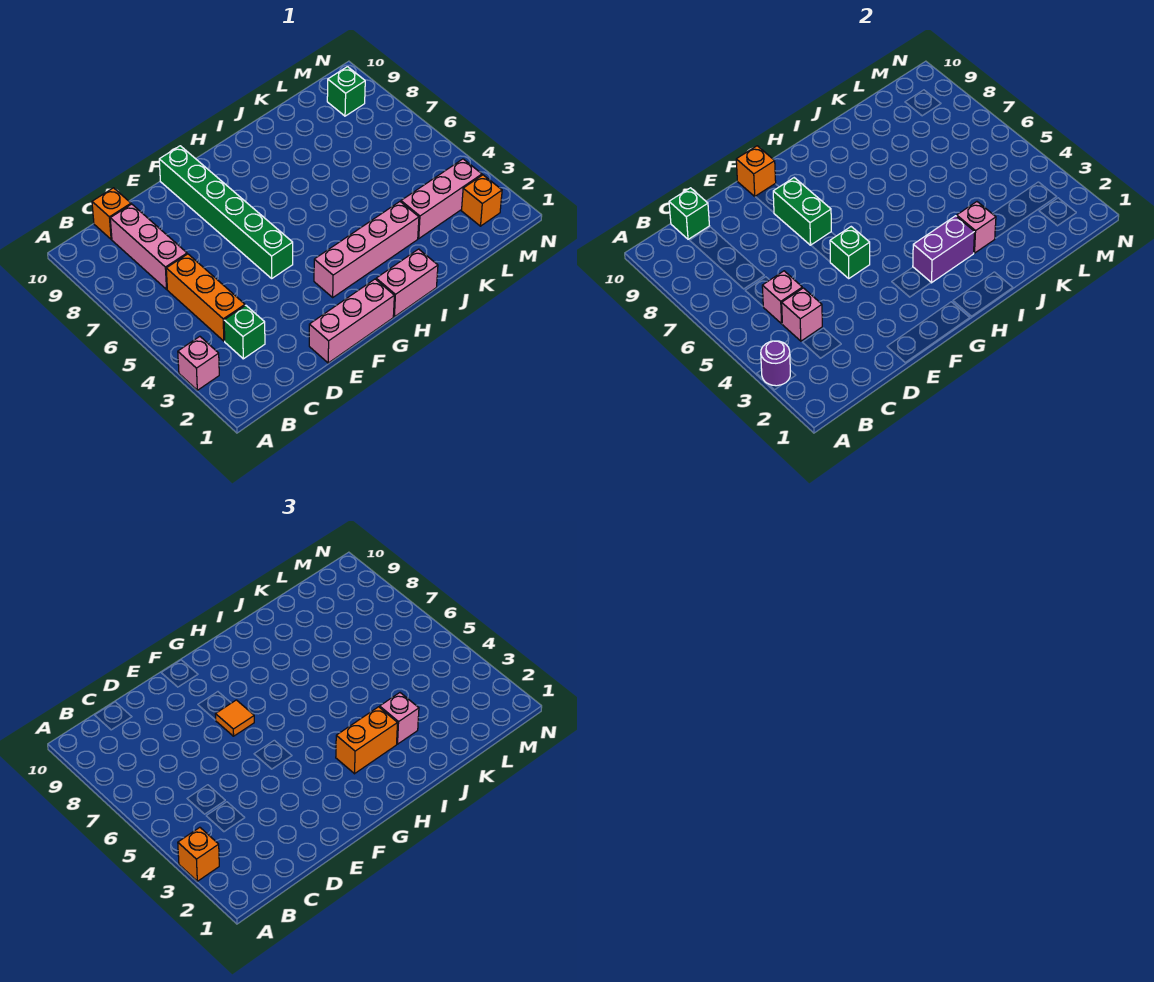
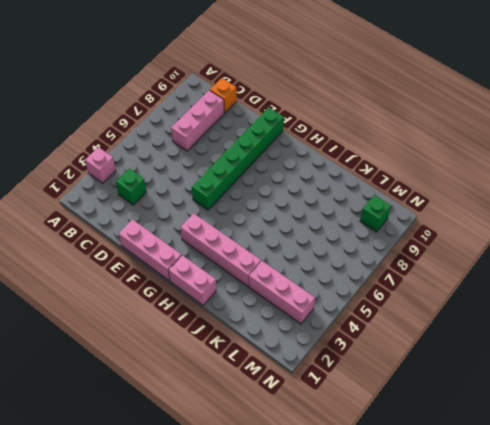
none -> orange 1x3 brick [166,254,245,341]
none -> orange 1x1 brick [462,175,502,226]
none -> purple 1x1 round brick [761,341,790,386]

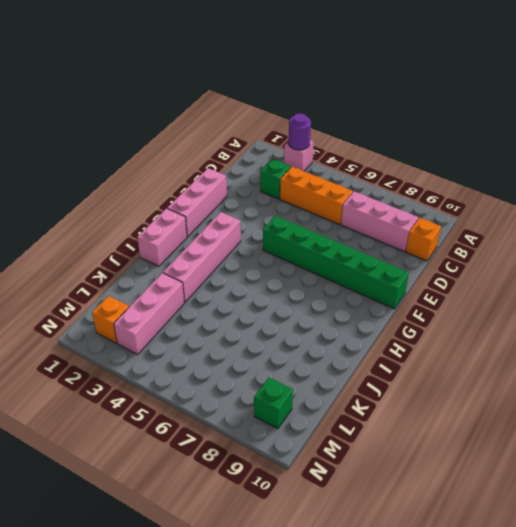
none -> pink 1x1 brick [782,288,822,341]
none -> pink 1x1 brick [762,271,802,324]
none -> green 1x1 brick [669,188,709,239]

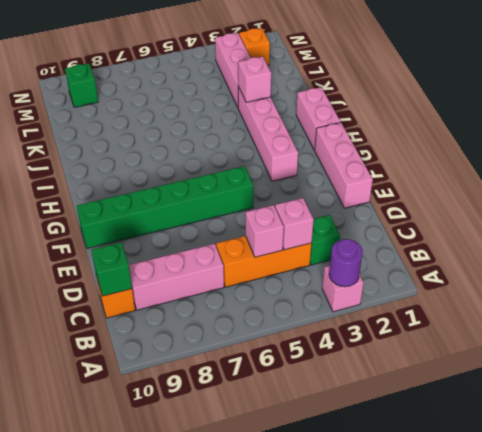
none -> green 1x1 brick [830,227,870,278]
none -> green 1x2 brick [773,178,831,245]
none -> orange 1x1 brick [736,146,776,196]

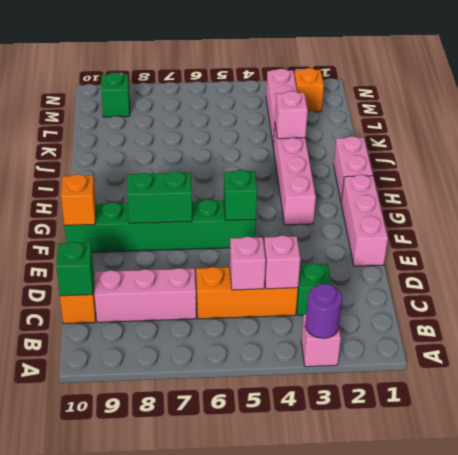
none -> purple 1x2 brick [913,216,975,283]
none -> orange 1x1 brick [178,827,219,881]
none -> orange 1x1 tile [215,700,254,736]

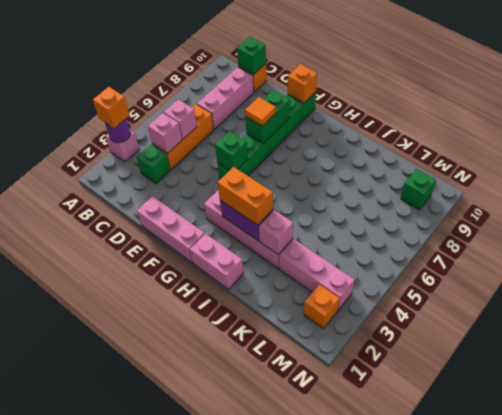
none -> pink 1x1 brick [380,693,419,744]

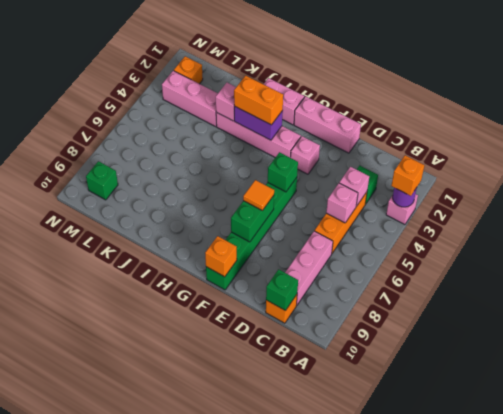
pink 1x1 brick [291,136,320,174] -> pink 1x1 brick moved to [380,693,419,744]

